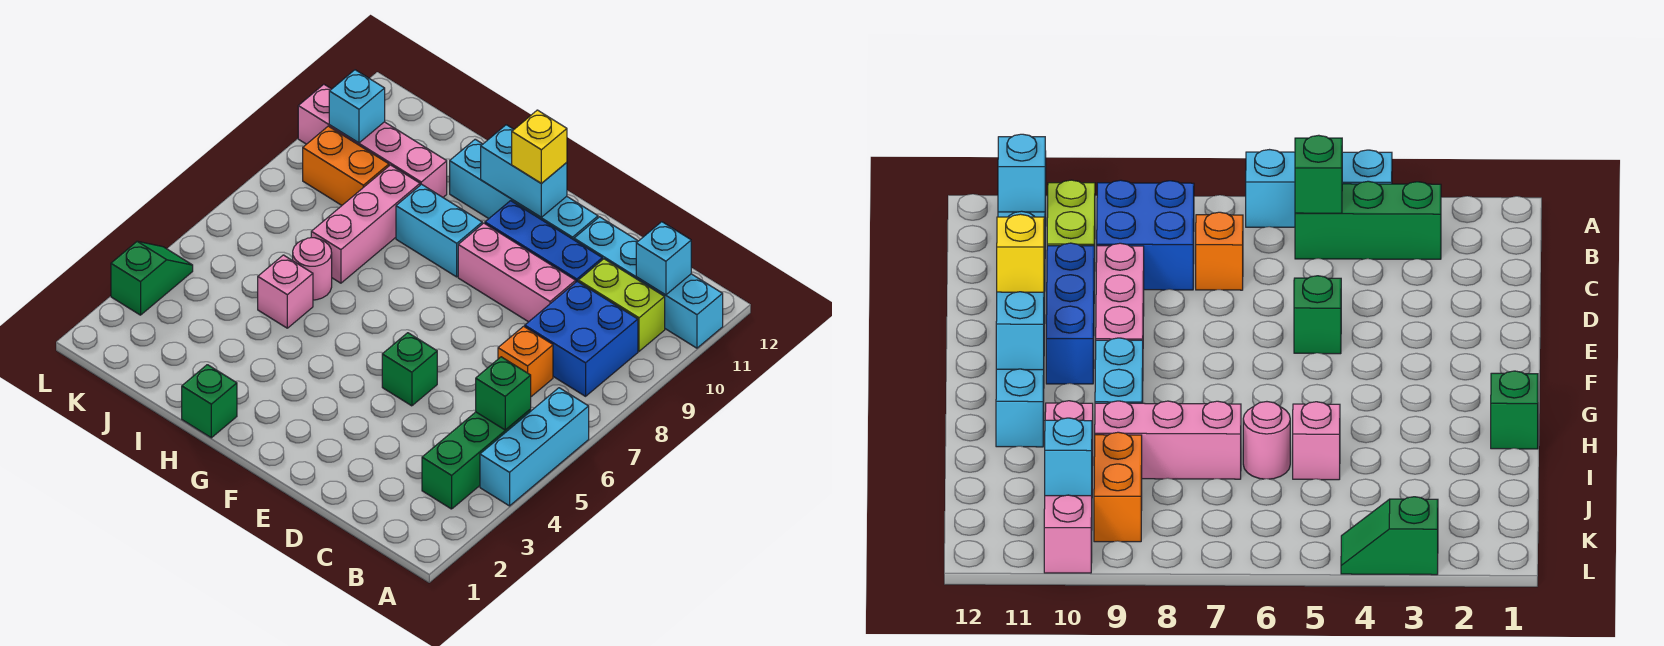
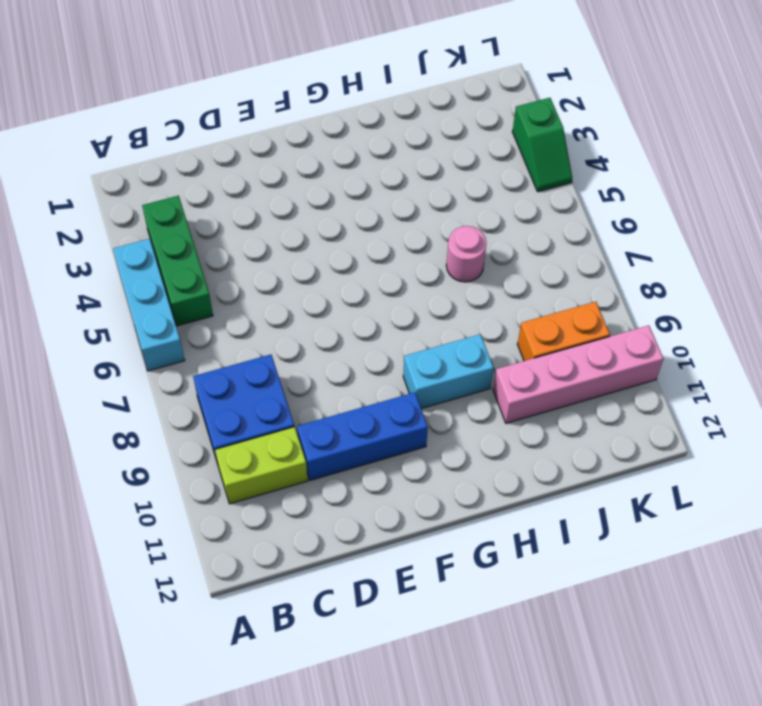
none -> cyan 1x4 brick [574,217,723,348]
none -> orange 1x1 brick [498,326,553,397]
none -> pink 1x3 brick [458,223,576,322]

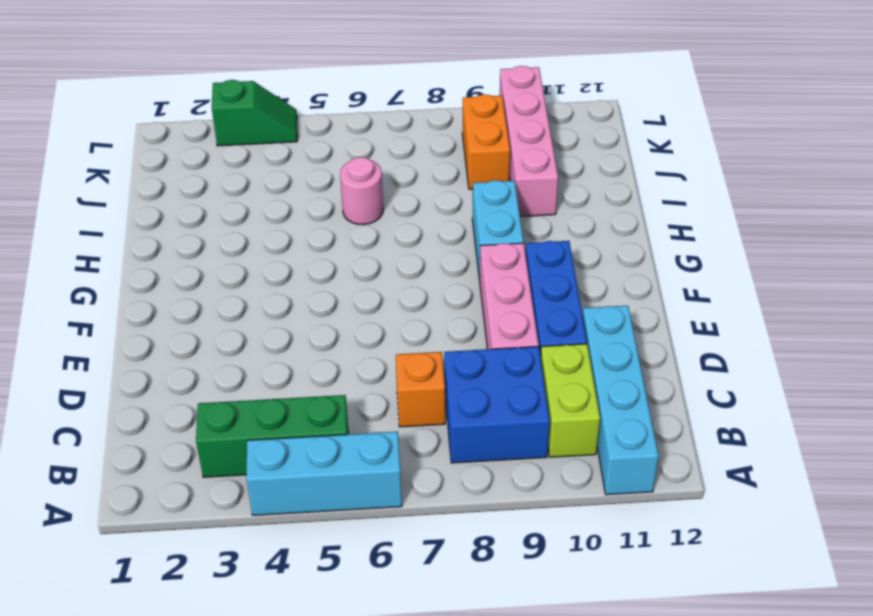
none -> green 1x1 brick [382,333,437,406]
none -> cyan 1x4 brick [450,139,598,240]
none -> green 1x1 brick [182,365,237,438]

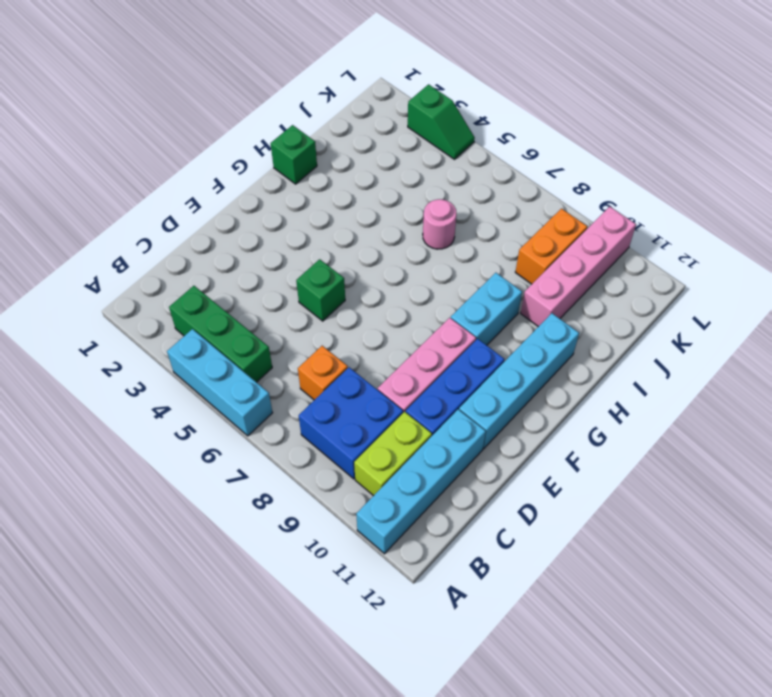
none -> pink 1x1 brick [258,255,313,328]
none -> pink 1x3 brick [311,165,420,283]
none -> green 1x1 brick [476,357,531,430]

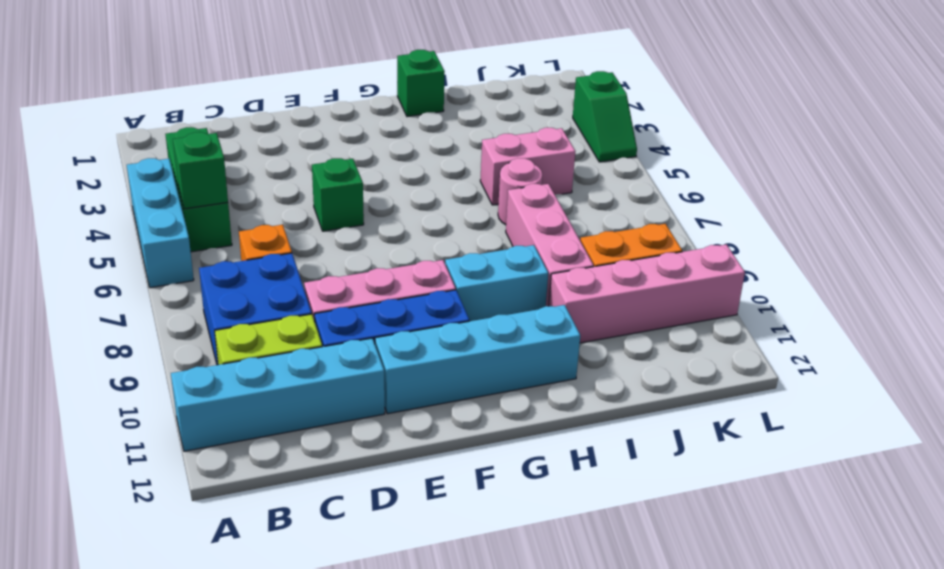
pink 1x2 brick [480,128,575,205] -> pink 1x1 brick [258,255,313,328]
none -> cyan 1x1 brick [636,222,691,295]
none -> cyan 1x2 brick [481,125,567,217]
none -> cyan 1x1 brick [329,70,385,143]

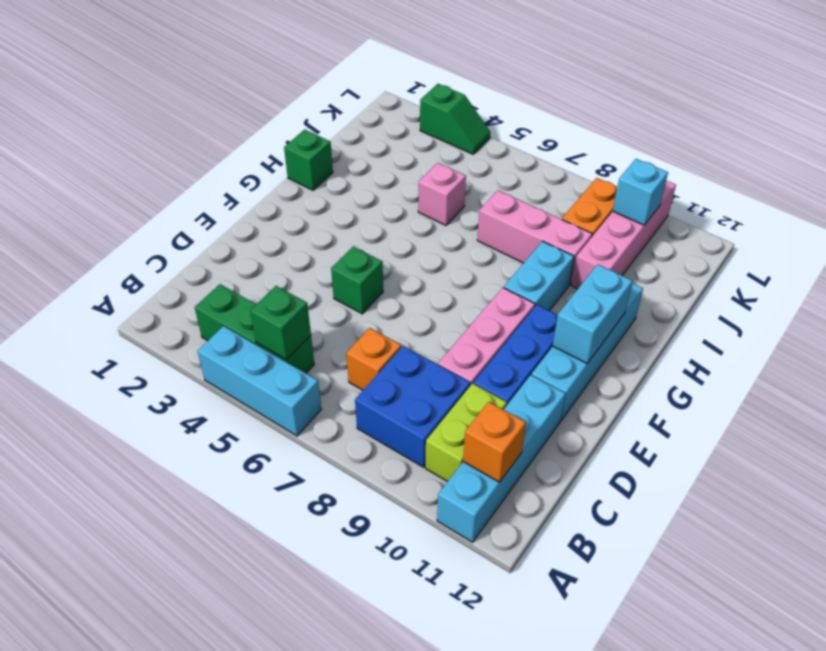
orange 1x1 brick [463,402,526,482] -> cyan 1x1 brick [636,222,691,295]
none -> pink 1x1 round brick [293,238,332,300]
none -> yellow 1x1 brick [512,110,567,183]

